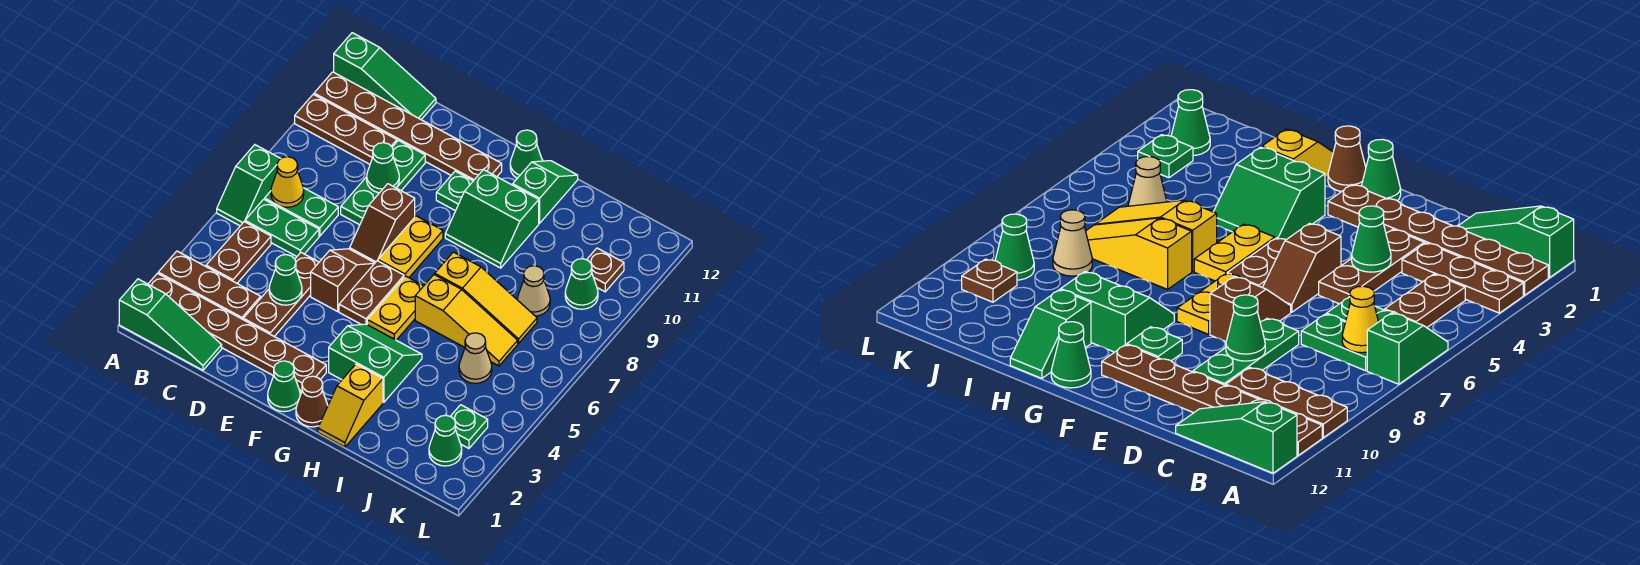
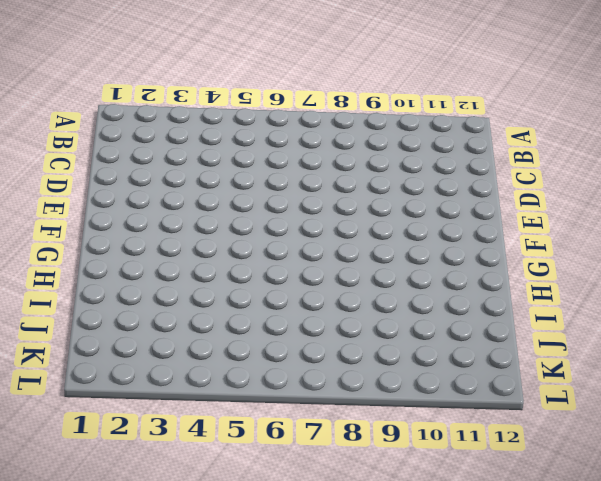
none -> green 1x3 slope [119,279,222,370]
none -> brown 1x6 plate [148,273,326,391]
none -> brown 1x3 plate [158,251,261,319]
none -> green 1x2 slope [217,145,281,226]

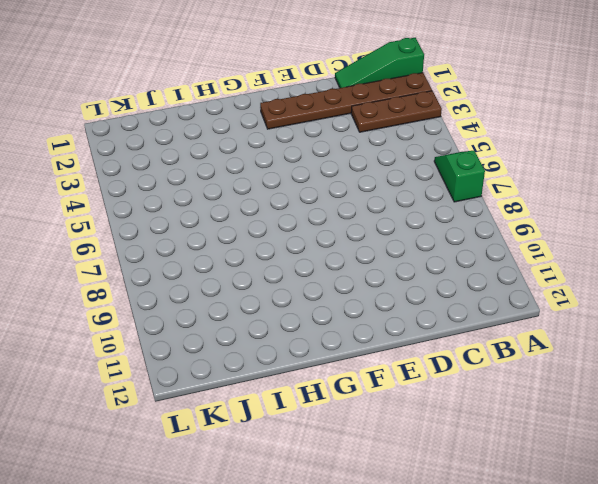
none -> brown 1x3 plate [295,94,397,164]
none -> brown 1x6 plate [314,72,502,181]
none -> green 1x3 slope [334,33,436,119]
none -> brown 1x2 plate [206,222,271,283]

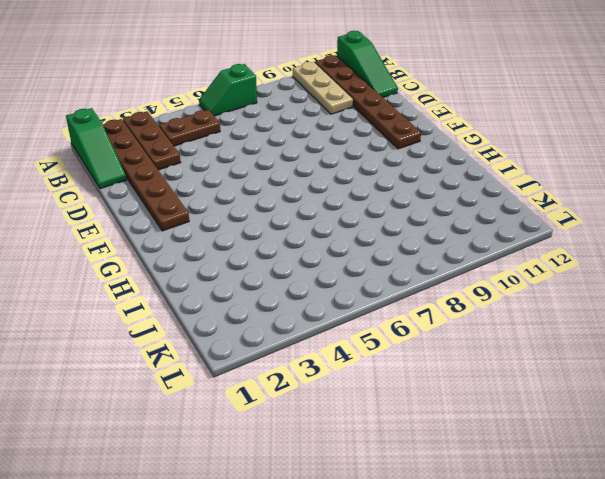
tan 1x3 plate [293,62,353,114] -> brown 1x3 plate [295,94,397,164]
none -> green 1x2 plate [245,199,319,256]
none -> green 1x2 plate [265,188,338,236]
none -> brown 1x3 plate [243,253,319,336]
none -> green 1x3 plate [341,140,425,225]

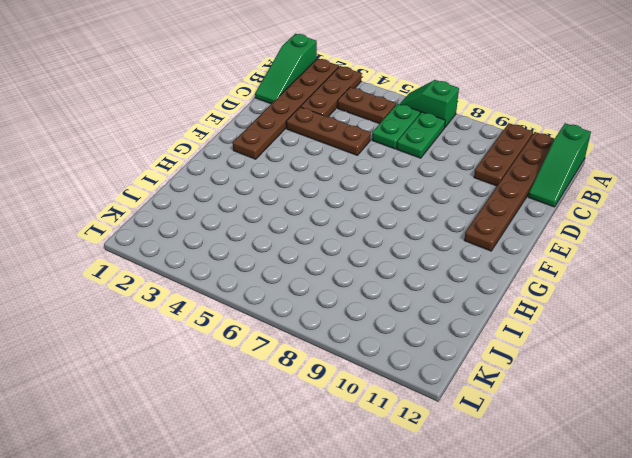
none -> green 1x3 plate [341,140,425,225]
none -> brown 1x2 slope [311,249,375,311]
none -> brown 1x2 slope [350,184,415,263]
none -> green 1x1 cone [268,361,300,412]

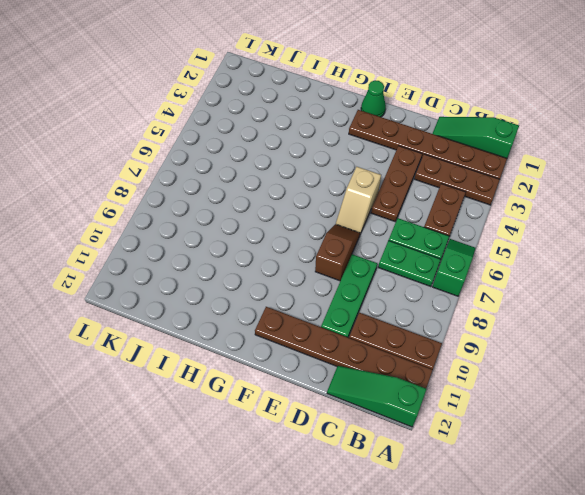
tan 1x2 slope [336,167,381,234] -> brown 1x2 slope [311,249,375,311]
none -> brown 1x2 plate [339,261,404,325]
none -> yellow 1x2 plate [378,216,443,278]
none -> green 1x1 plate [436,171,473,211]
none -> brown 1x1 cone [296,376,328,427]

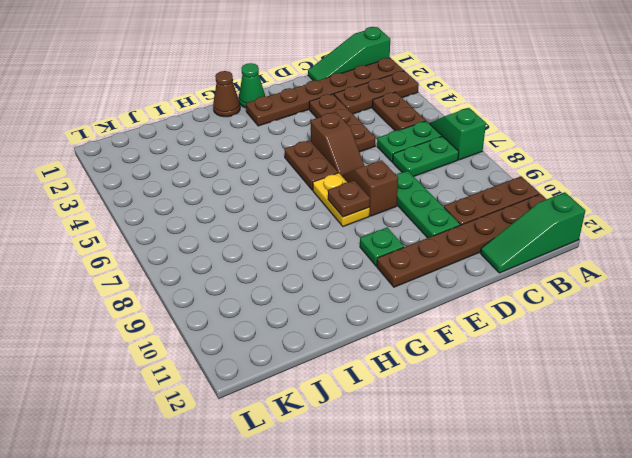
brown 1x1 plate [328,180,370,217] -> brown 1x1 plate moved to [587,248,624,292]
none -> green 2x2 slope [329,324,422,402]
none -> yellow 1x2 plate [367,276,423,340]
none -> green 2x2 slope [445,170,539,268]
none -> green 1x1 cone [510,130,542,178]

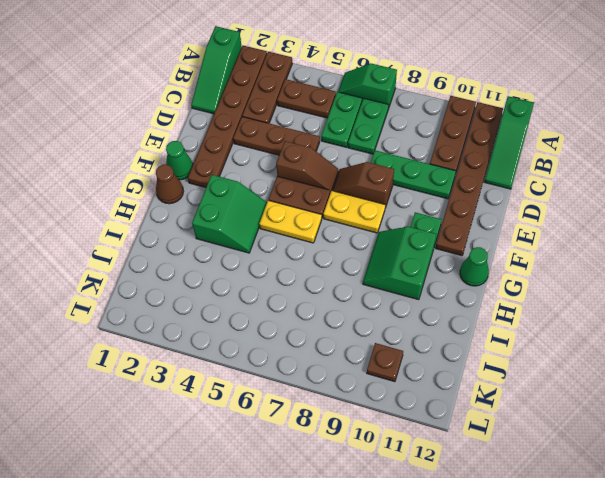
none -> yellow 1x2 slope [318,364,383,447]
none -> yellow 1x3 slope [415,275,518,366]
none -> yellow 1x3 slope [435,252,537,344]
none -> green 1x2 slope [513,161,578,223]

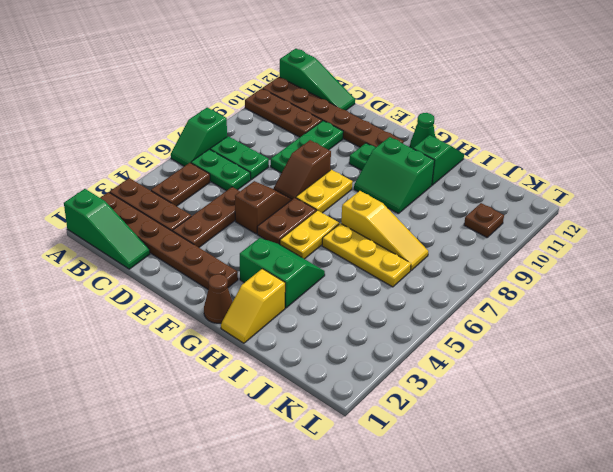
yellow 1x3 plate [322,223,411,287] -> yellow 1x3 slope [415,275,518,366]
none -> green 1x1 cone [268,361,300,412]
none -> tan 1x1 cone [459,333,492,383]
none -> tan 1x1 cone [517,266,550,316]
none -> green 1x1 cone [429,415,462,466]

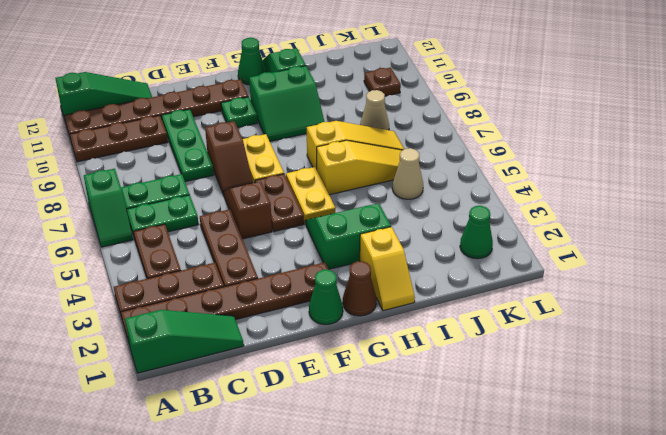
none -> green 1x1 plate [450,405,488,448]
none -> green 1x1 cone [565,259,598,309]
none -> yellow 1x1 cone [271,157,304,207]
none -> green 1x1 cone [269,255,302,305]

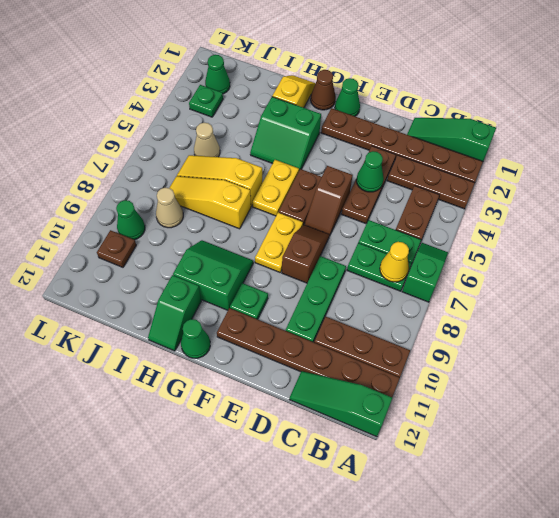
none -> green 1x1 cone [367,143,399,193]

